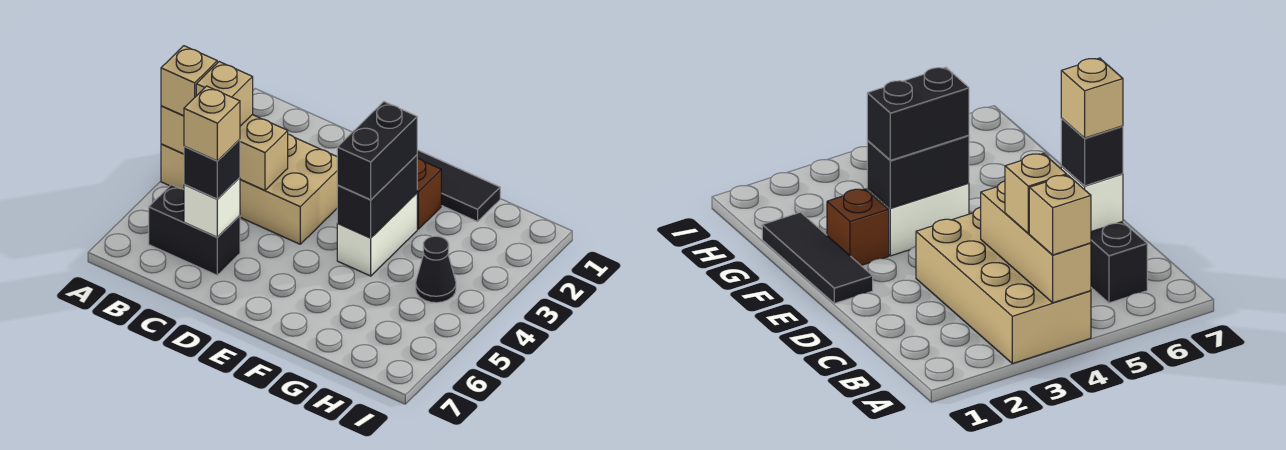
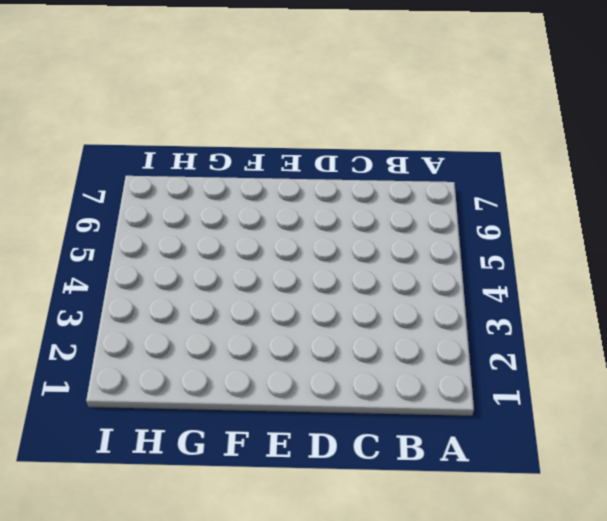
none -> tan 2x4 brick [161,134,337,244]
none -> black 1x2 brick [149,185,240,275]
none -> black 1x3 tile [417,150,500,222]

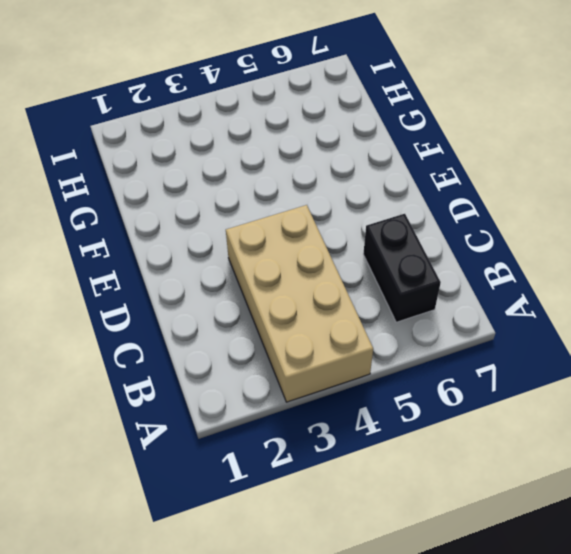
none -> black 1x3 tile [417,150,500,222]
none -> brown 1x1 brick [417,158,441,229]
none -> white 1x2 brick [337,193,417,276]

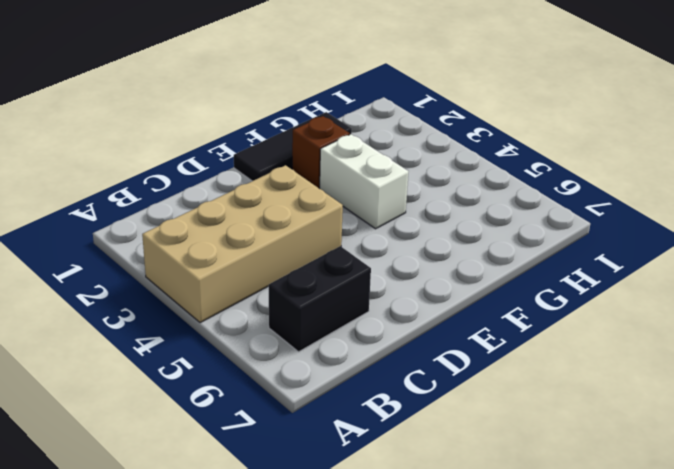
none -> black 1x1 cone [416,236,456,303]
none -> tan 1x3 brick [161,106,288,190]
none -> white 1x1 brick [184,178,240,237]

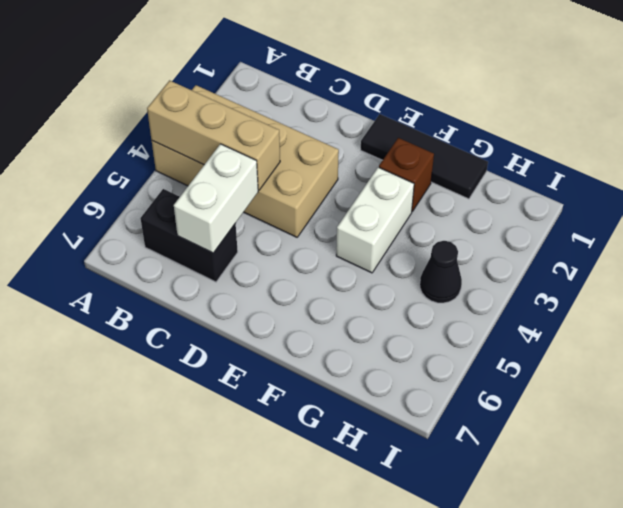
white 1x2 brick [174,144,258,253] -> white 1x1 brick [184,178,240,237]
none -> black 1x2 brick [337,155,417,238]
none -> tan 1x1 brick [161,46,217,116]
none -> tan 1x1 brick [196,62,253,126]

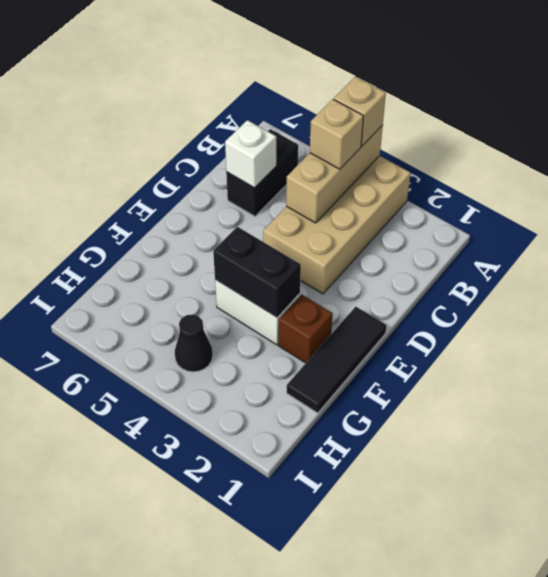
none -> black 1x1 brick [184,139,240,199]
none -> black 1x2 brick [337,102,417,200]
none -> tan 1x1 brick [184,86,240,161]

